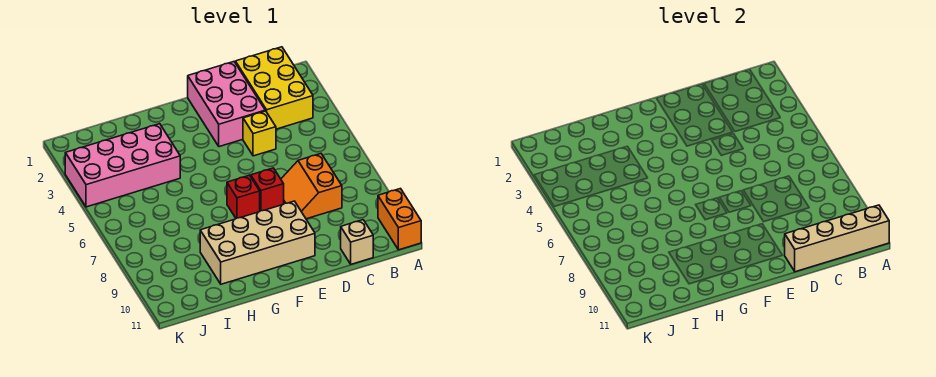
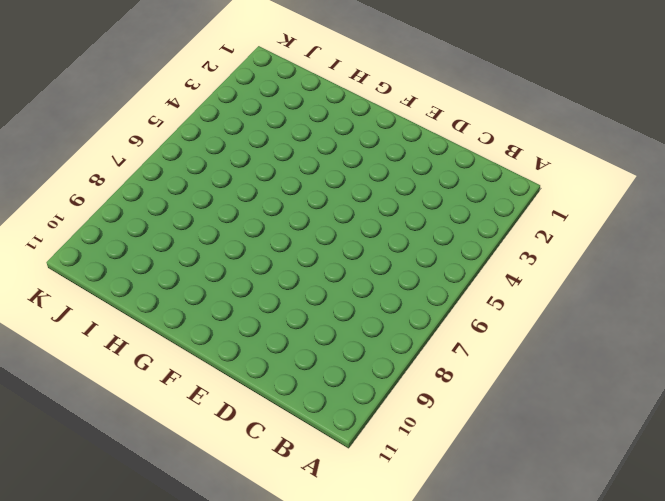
none -> orange 1x2 brick [378,189,421,250]
none -> yellow 2x3 brick [235,47,313,129]

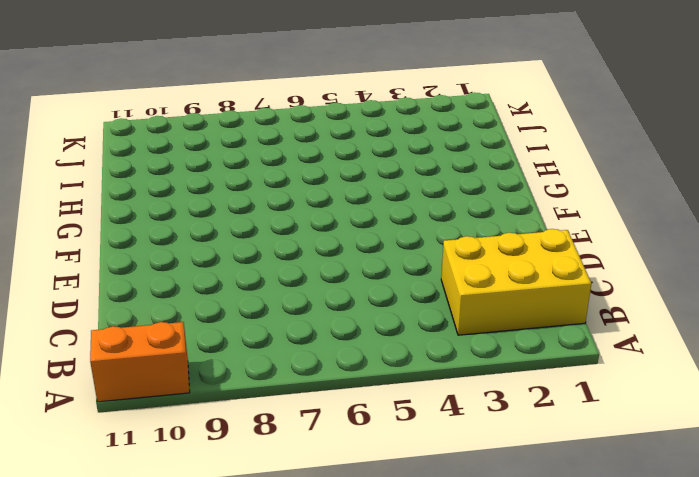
none -> orange 2x2 slope [281,154,342,219]
none -> tan 1x1 brick [341,220,373,264]

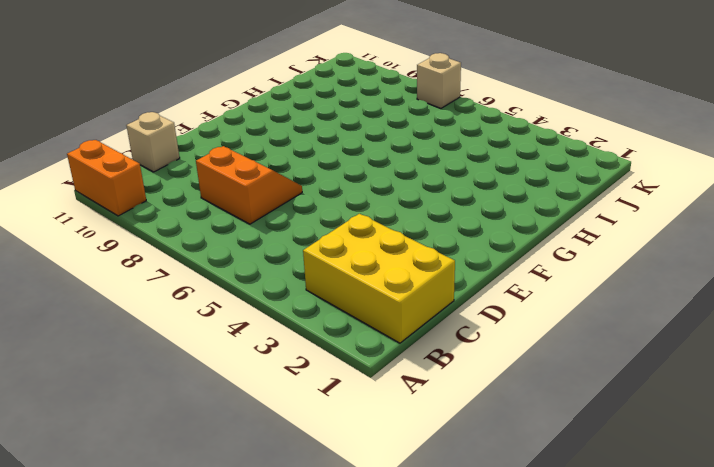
tan 1x1 brick [417,53,461,108] -> none
none -> pink 2x3 brick [188,62,265,147]
none -> yellow 1x1 brick [243,111,276,156]

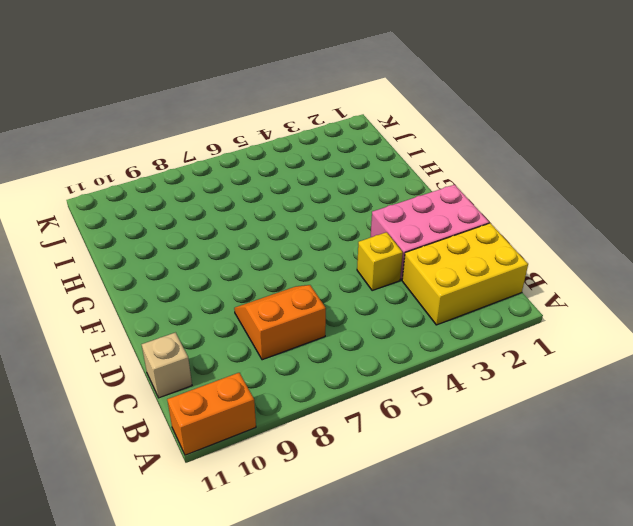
none -> red 1x1 brick [251,168,284,211]
none -> tan 2x4 brick [200,201,315,284]

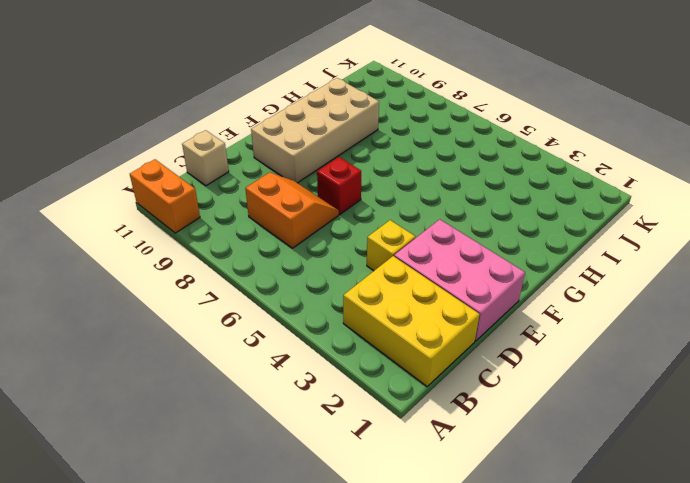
none -> red 1x1 brick [227,175,260,218]
none -> pink 2x4 brick [65,124,180,207]

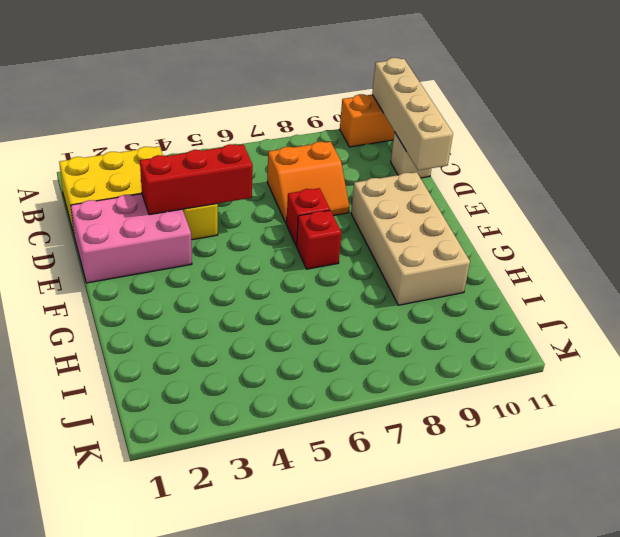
red 1x3 brick [140,144,253,215] -> none
none -> pink 2x4 brick [65,124,180,207]

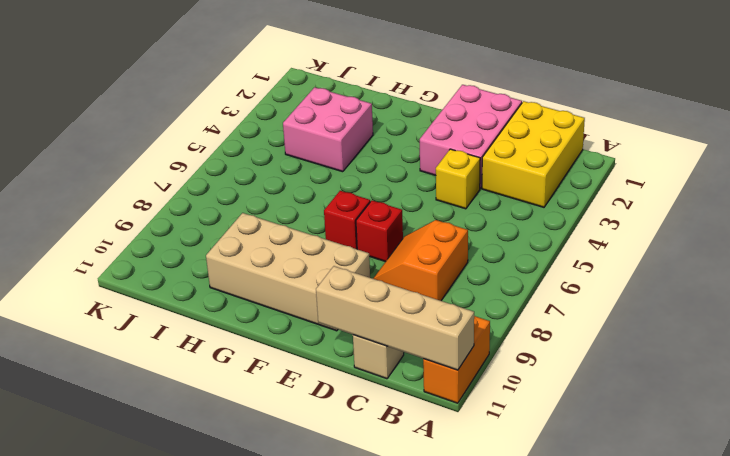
pink 2x2 brick [283,87,373,172] -> pink 2x4 brick [65,124,180,207]

